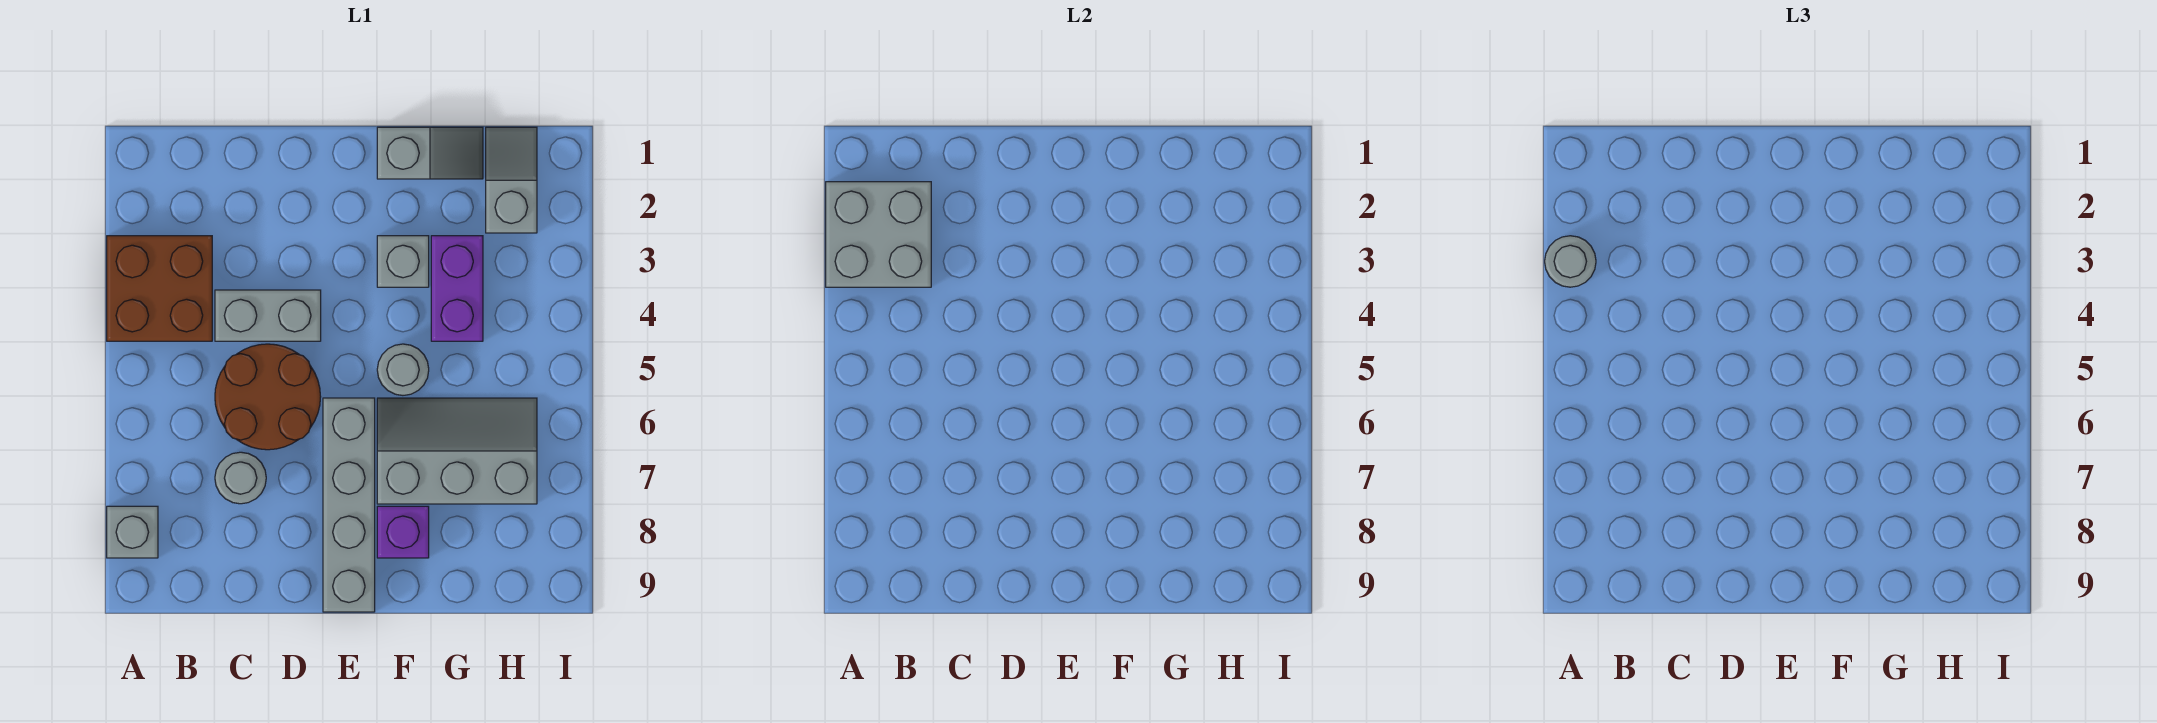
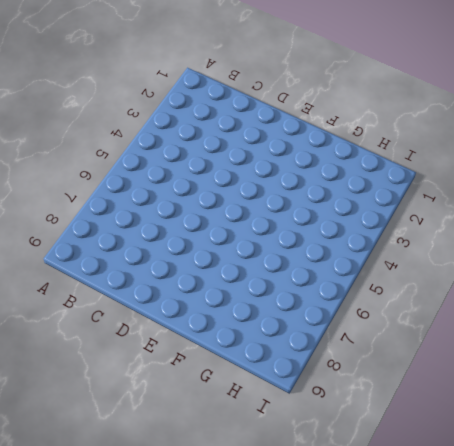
none -> brown 2x2 brick [107,236,212,341]
none -> grey 1x1 brick [107,506,158,558]
none -> grey 1x2 brick [215,290,321,341]

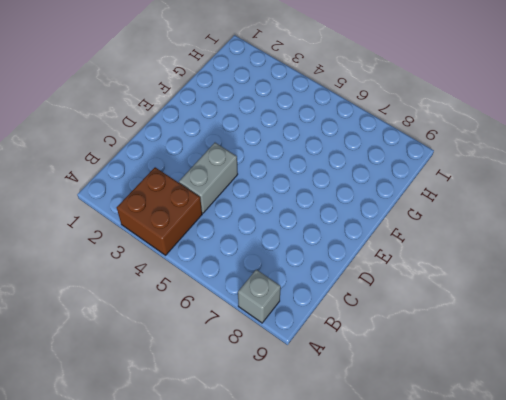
none -> brown 2x2 round brick [215,344,321,450]
none -> grey 1x1 round brick [215,452,266,504]
none -> grey 1x4 brick [323,398,375,612]

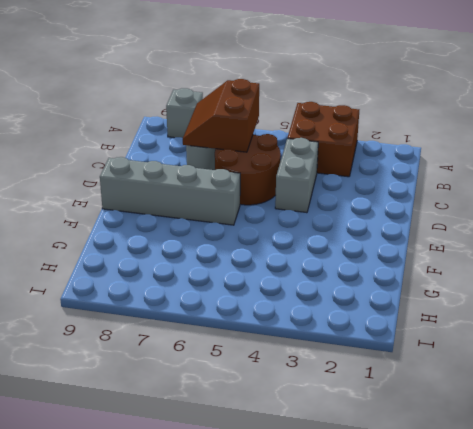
brown 2x2 slope [183,79,259,152] -> none
none -> grey 1x2 slope [377,127,483,179]
none -> grey 1x1 brick [377,236,429,287]
none -> grey 1x1 round brick [377,344,429,395]

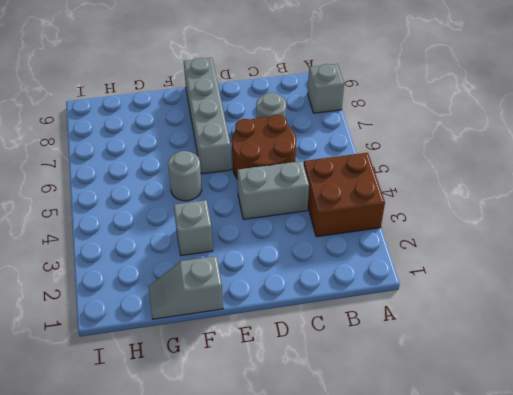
none -> grey 2x3 slope [377,398,537,504]
none -> purple 1x1 brick [377,506,429,558]
none -> purple 1x2 brick [431,236,483,341]

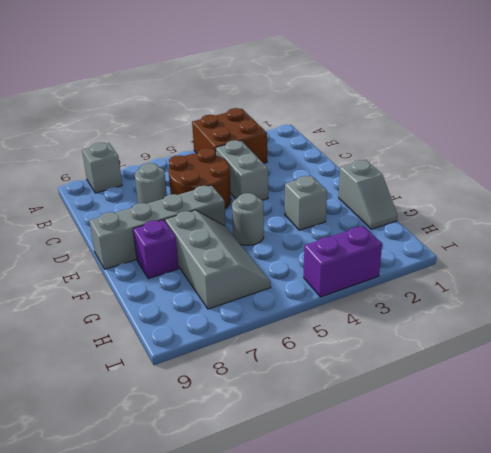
purple 1x2 brick [304,226,382,297] -> purple 1x2 brick moved to [431,236,483,341]
none -> grey 1x2 slope [486,127,537,233]
none -> grey 2x2 brick [826,182,931,287]
none -> grey 1x1 round brick [1545,236,1596,287]

